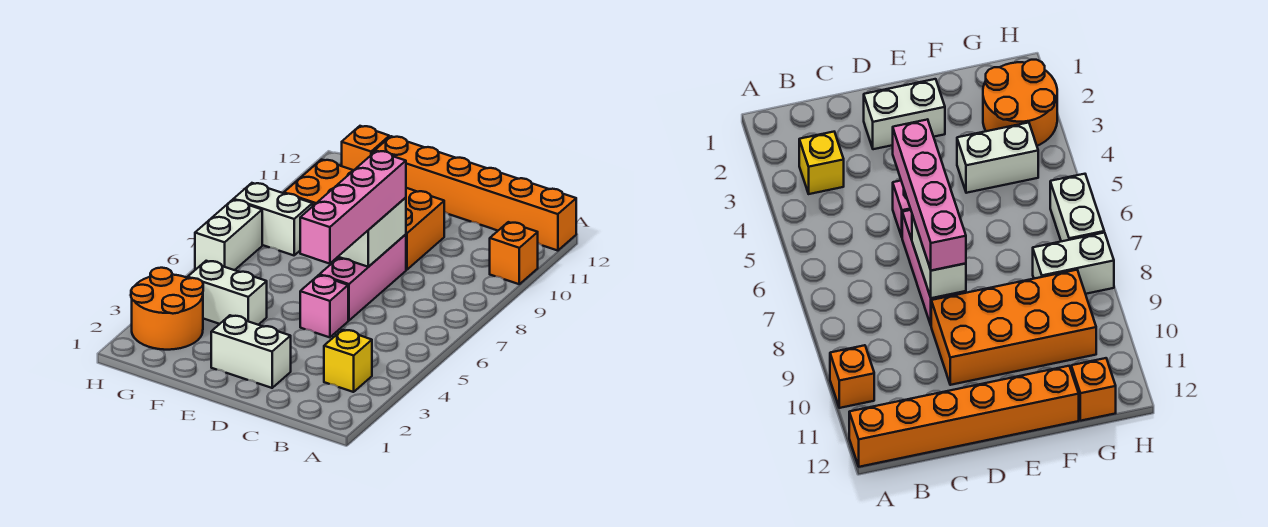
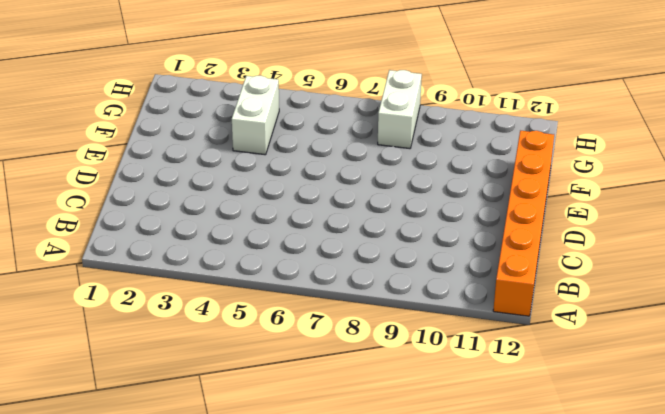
none -> orange 1x1 brick [490,222,538,284]
none -> yellow 1x1 brick [324,330,372,392]
none -> white 1x2 brick [211,315,291,388]

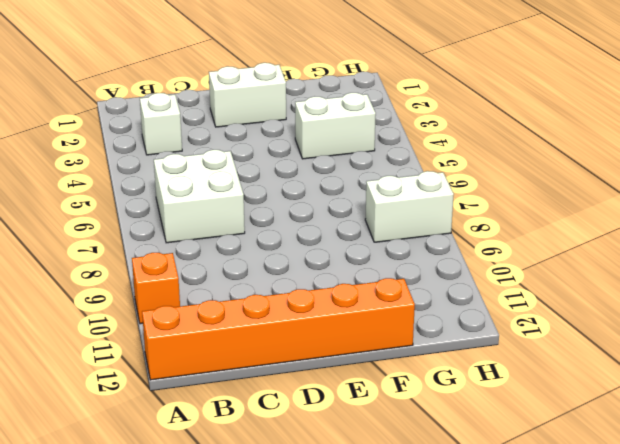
white 1x1 brick [140,93,182,155] -> yellow 1x1 brick [324,330,372,392]
white 2x2 brick [154,150,245,243] -> none
none -> pink 1x1 brick [300,275,348,337]
none -> pink 1x3 brick [320,234,406,320]
none -> orange 2x4 brick [284,160,444,270]

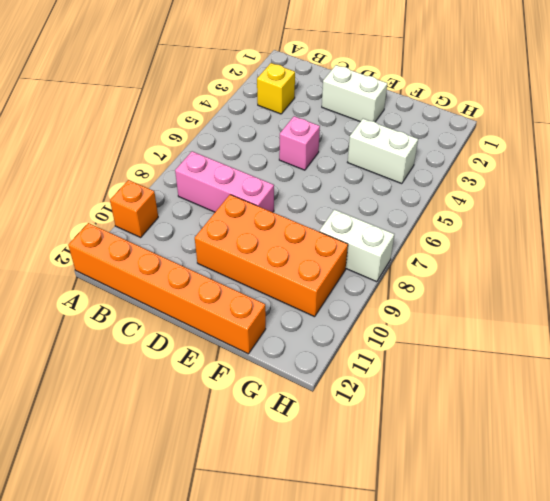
pink 1x3 brick [175,151,274,212] -> pink 1x3 brick turned to [320,234,406,320]
none -> orange 2x2 round brick [131,268,203,350]
none -> orange 1x1 brick [342,126,389,170]
none -> white 1x2 brick [195,200,262,270]

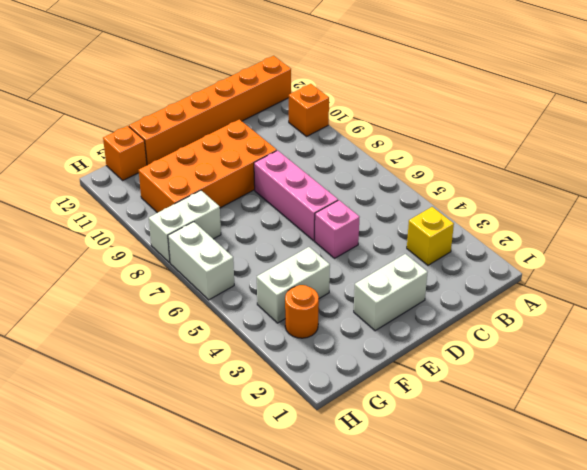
orange 1x1 round brick [285,285,319,338] -> orange 2x2 round brick [131,268,203,350]
none -> white 1x2 brick [339,197,406,267]
none -> pink 1x4 brick [300,151,406,264]

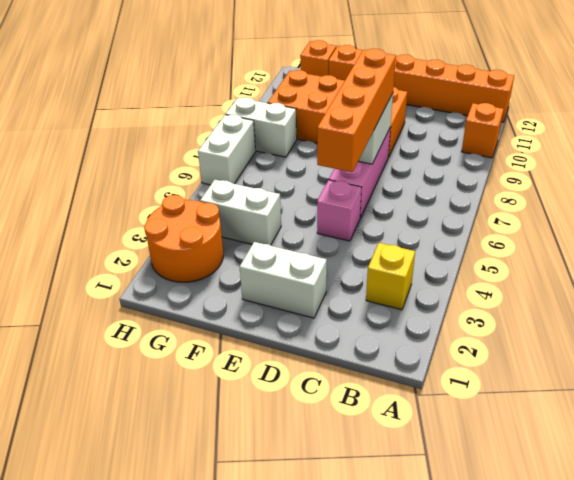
orange 1x4 brick [317,49,396,172] -> pink 1x4 brick [300,151,406,264]

